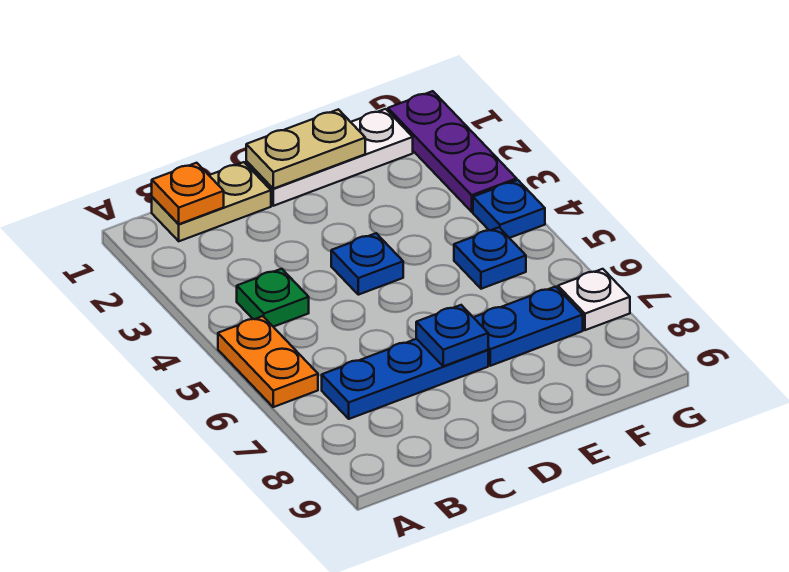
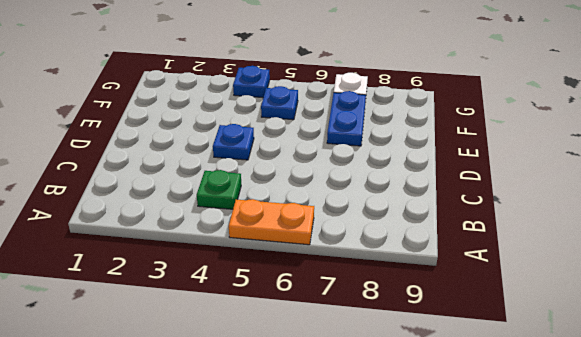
none -> tan 1x2 plate [152,162,271,241]
none -> blue 1x3 plate [322,339,488,419]
none -> white 1x3 plate [246,109,413,206]

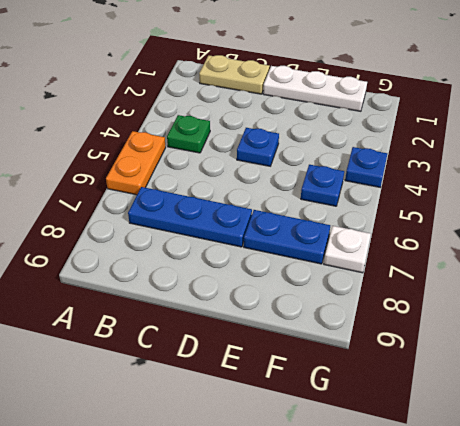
none -> purple 1x3 plate [388,91,517,212]
none -> orange 1x1 plate [152,163,224,224]
none -> tan 1x2 plate [246,109,365,189]

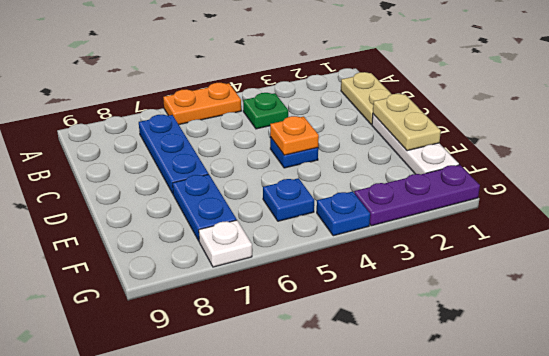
orange 1x1 plate [270,116,319,155] -> orange 1x1 plate moved to [152,163,224,224]
none -> blue 1x1 plate [416,305,488,366]

